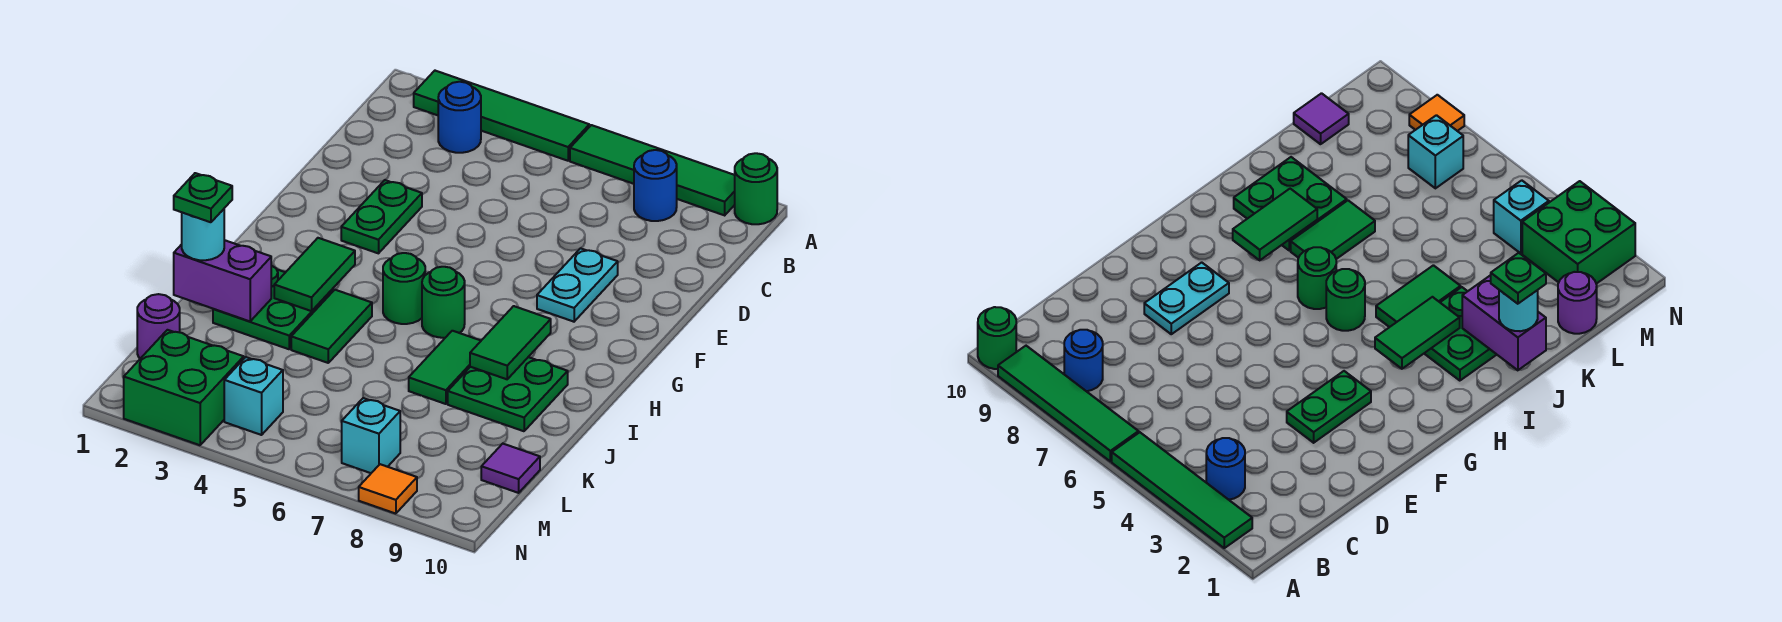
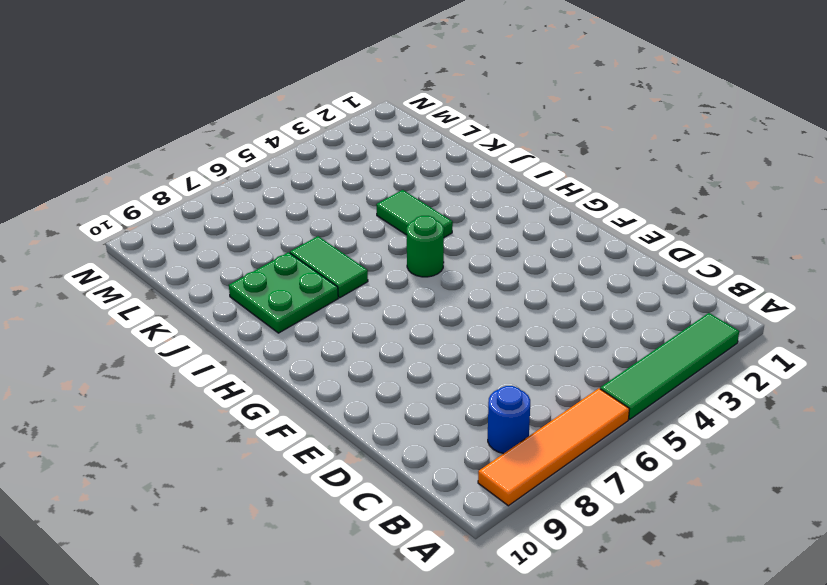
orange 1x4 tile [478,388,629,506] -> green 1x4 tile [570,125,735,215]
none -> green 1x1 round brick [735,153,777,224]
none -> blue 1x1 round brick [438,82,481,153]
none -> green 1x2 plate [341,180,422,253]

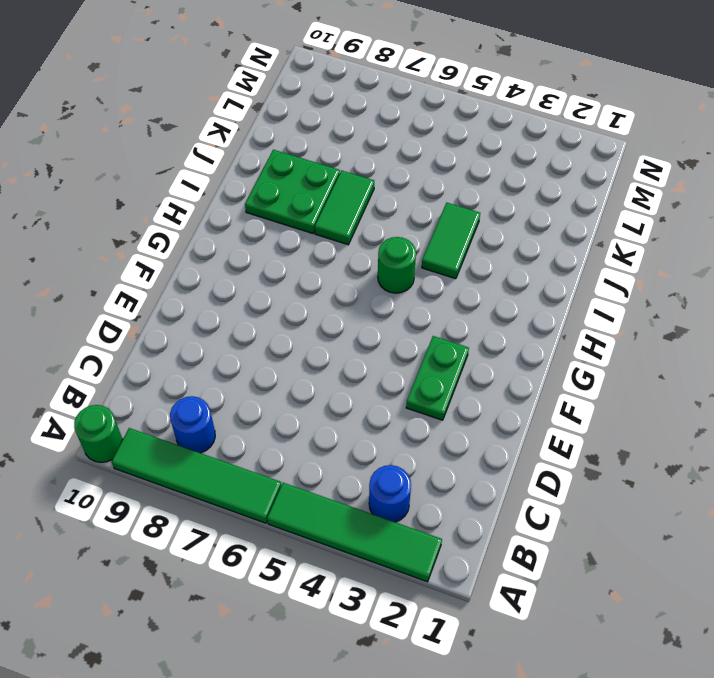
none -> cyan 1x2 plate [537,248,618,322]
none -> green 1x1 round brick [422,267,465,338]
none -> green 2x2 plate [213,266,333,349]

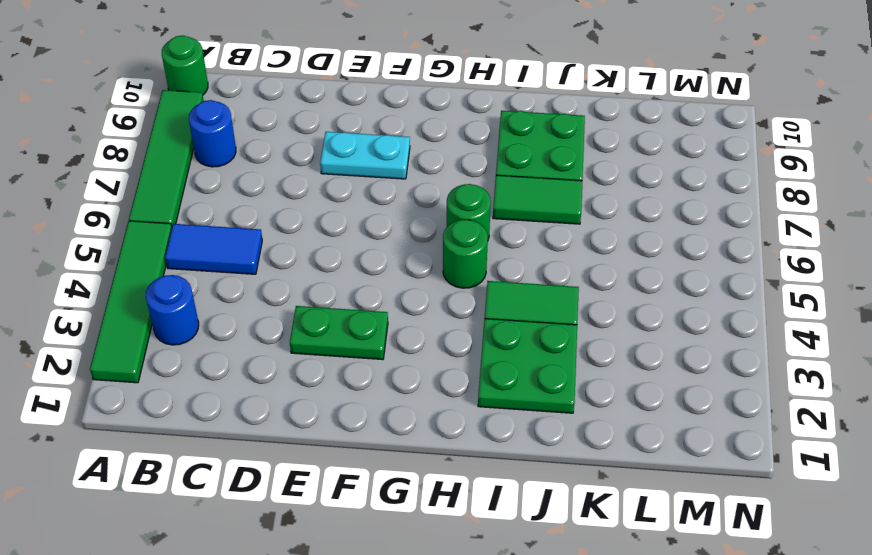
blue 1x2 tile [165,224,262,274] -> none
none -> purple 1x1 round brick [137,294,180,359]
none -> purple 1x1 tile [481,444,540,493]
none -> green 2x2 brick [124,330,244,445]

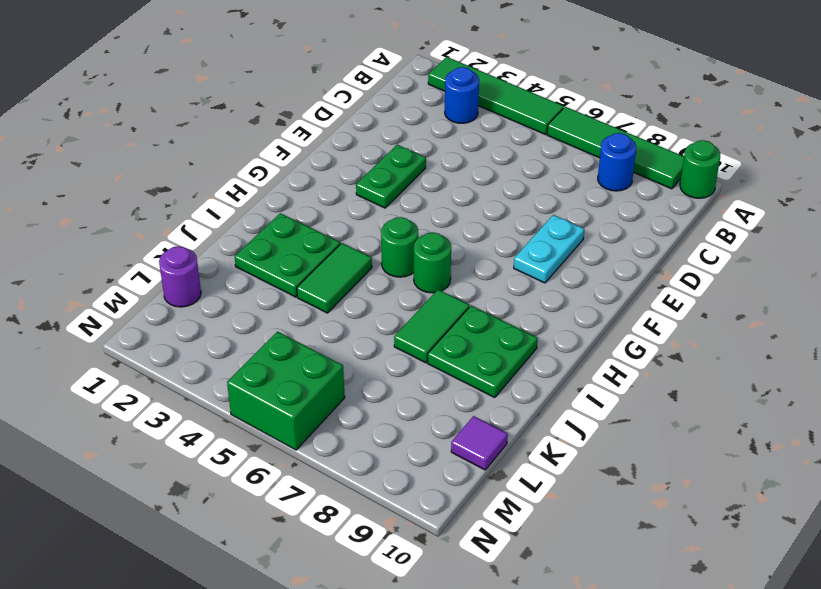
green 2x2 brick [227,332,345,450] -> green 2x2 brick moved to [124,330,244,445]
none -> cyan 1x1 brick [224,357,283,435]
none -> cyan 1x1 brick [342,398,400,473]
none -> orange 1x1 tile [359,464,417,514]

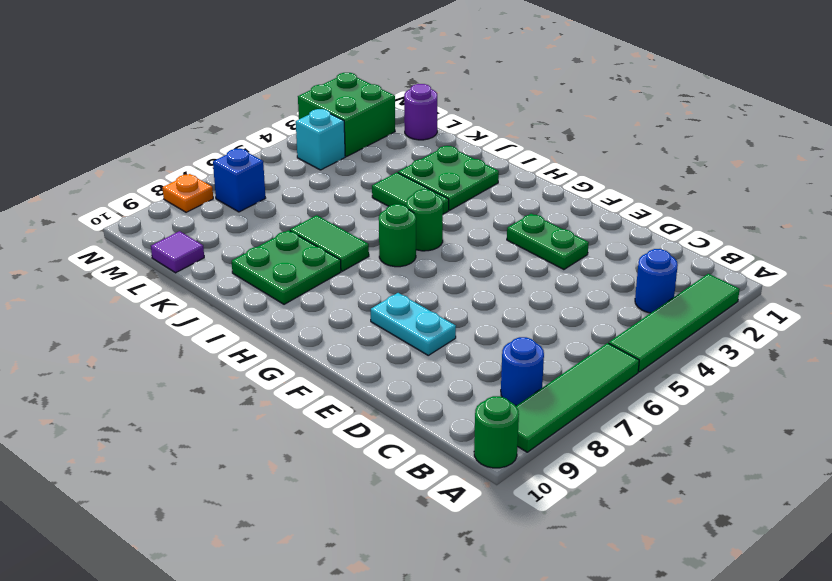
blue 1x1 brick [213,149,265,212] -> cyan 1x1 brick [342,398,400,473]
orange 1x1 plate [163,174,213,212] -> orange 1x1 tile [359,464,417,514]
none -> green 1x2 tile [274,238,355,311]
none -> green 1x2 tile [470,306,551,379]
none -> purple 1x2 brick [174,240,271,321]

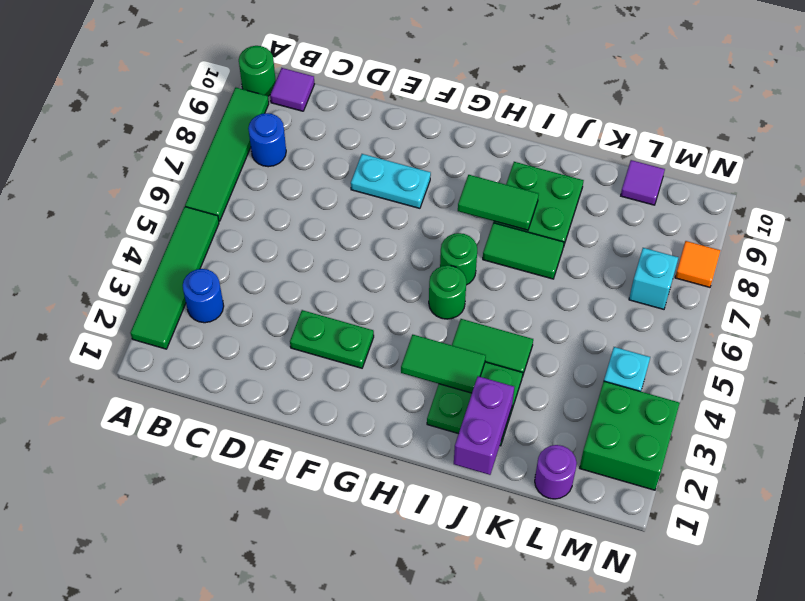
purple 1x1 tile [270,68,314,111] -> none
none -> cyan 1x1 round brick [182,209,224,260]
none -> green 1x1 plate [174,173,232,222]

